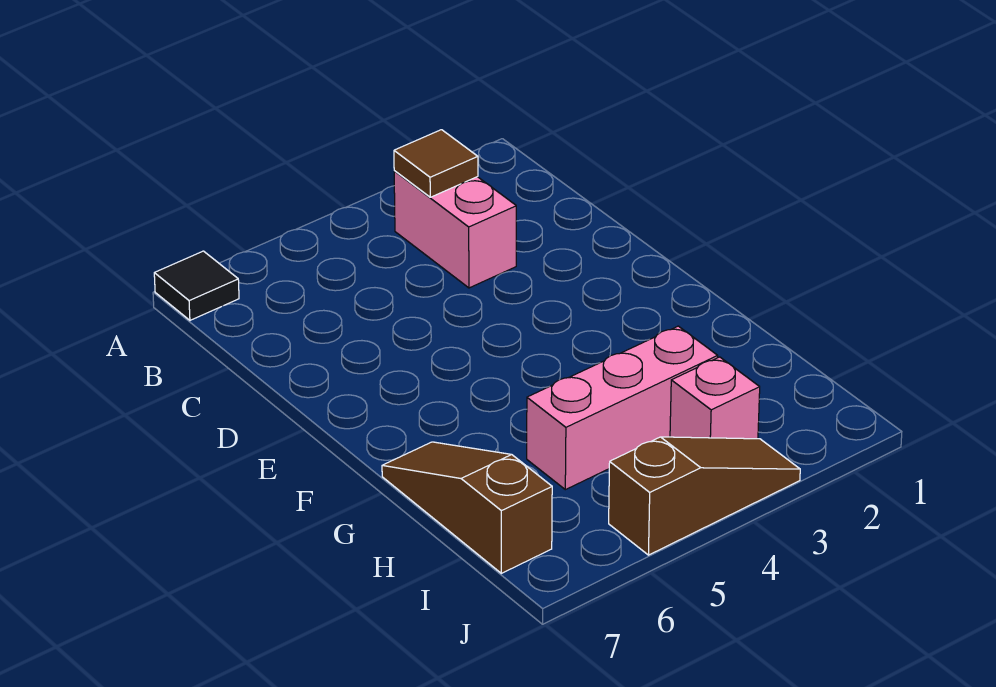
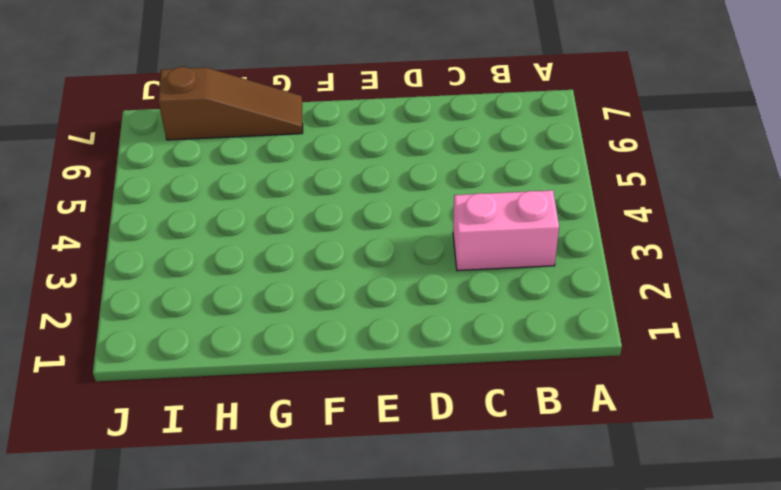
none -> black 1x1 tile [154,251,239,320]
none -> pink 1x3 brick [527,326,718,490]

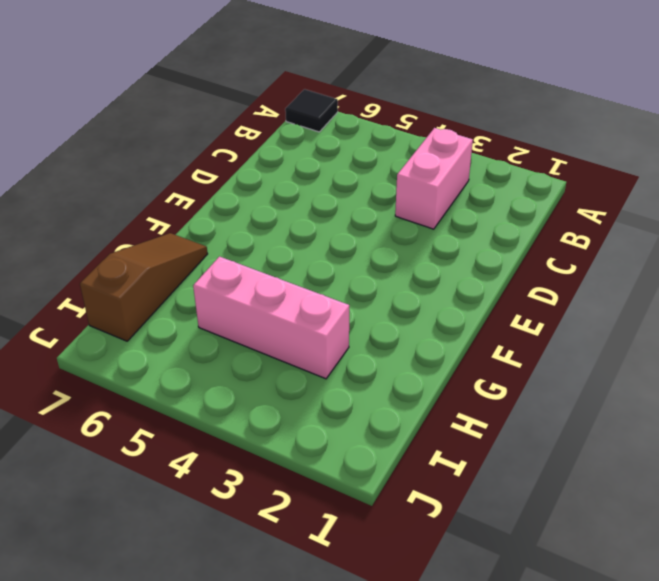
none -> pink 1x1 brick [670,357,760,439]
none -> brown 1x3 slope [609,437,800,555]

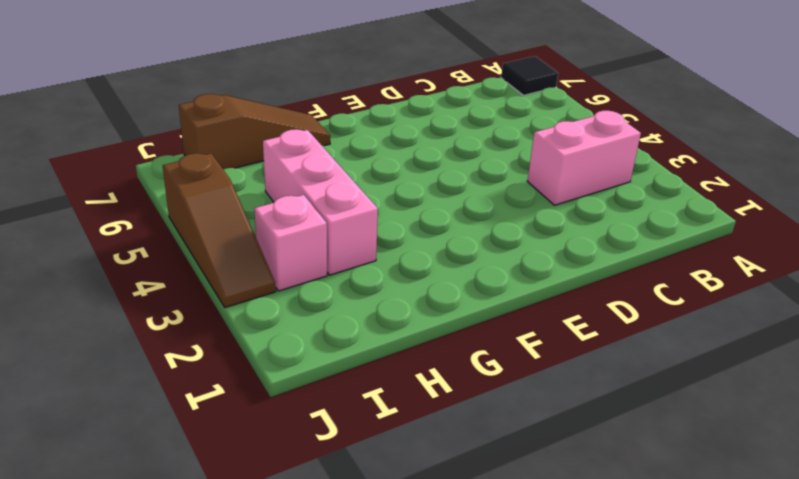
none -> brown 1x1 tile [394,130,478,197]

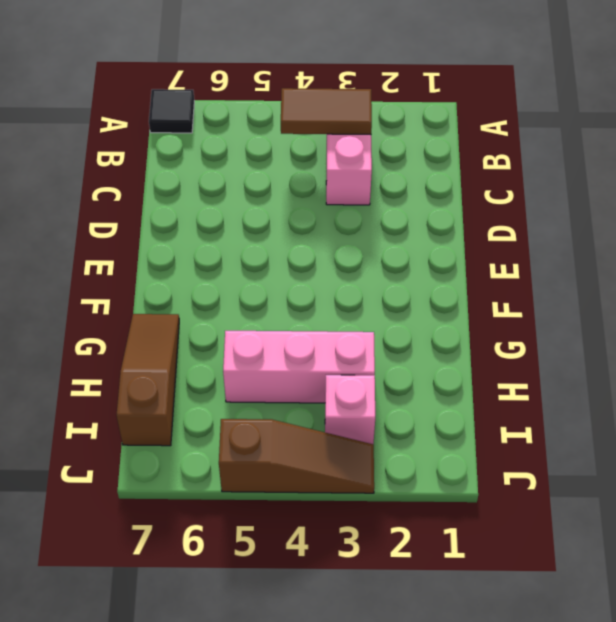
brown 1x2 tile [281,88,372,134] -> brown 1x1 tile [394,130,478,197]

